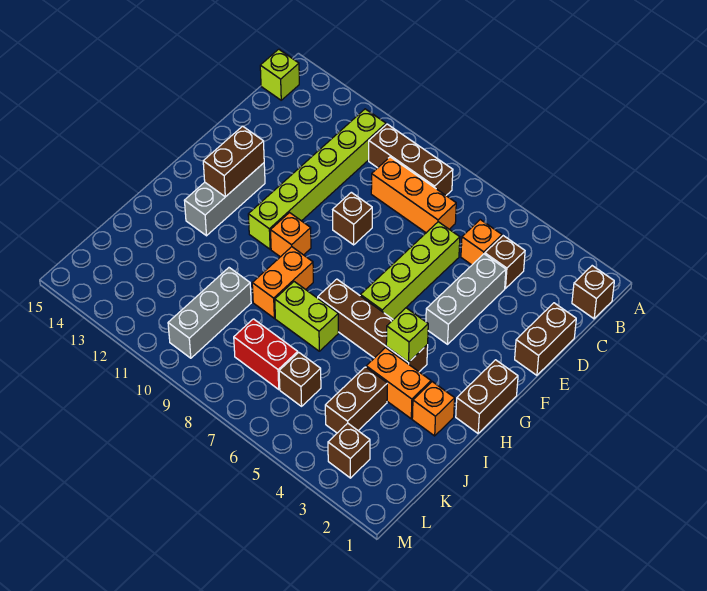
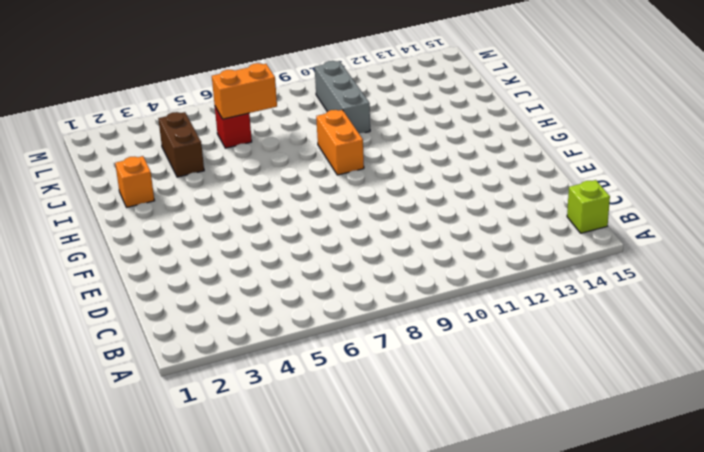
red 1x1 brick [215,107,252,148] -> brown 1x1 brick [279,352,321,406]
orange 1x2 brick [212,63,277,119] -> orange 1x2 brick moved to [366,348,431,419]
none -> brown 1x1 brick [572,266,614,319]
none -> brown 1x3 brick [369,124,453,195]
none -> lime 1x6 brick [248,109,386,249]

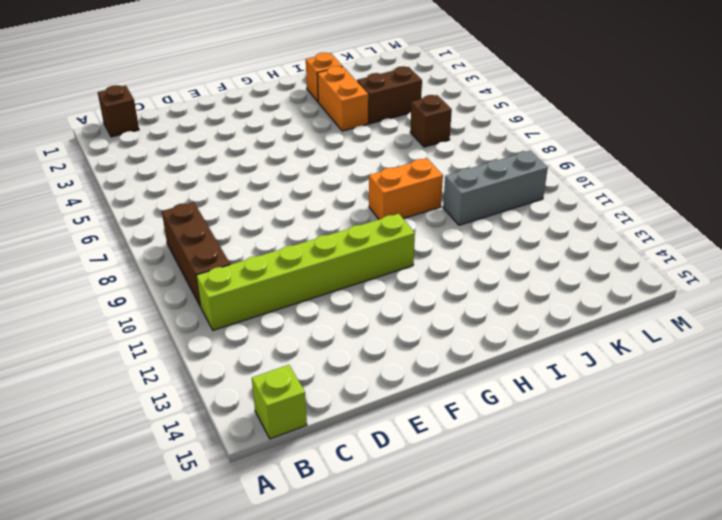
none -> brown 1x1 brick [485,236,525,288]
none -> orange 1x1 brick [461,220,502,265]
none -> orange 1x3 brick [371,157,456,233]

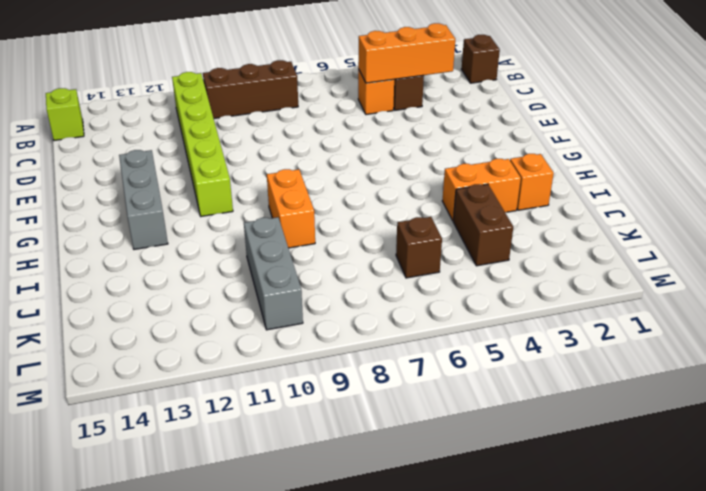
orange 1x3 brick [358,23,455,83] -> orange 1x3 brick moved to [371,157,456,233]
none -> brown 1x2 brick [515,303,576,375]
none -> grey 1x3 brick [426,254,506,344]
none -> lime 1x4 brick [360,222,460,319]

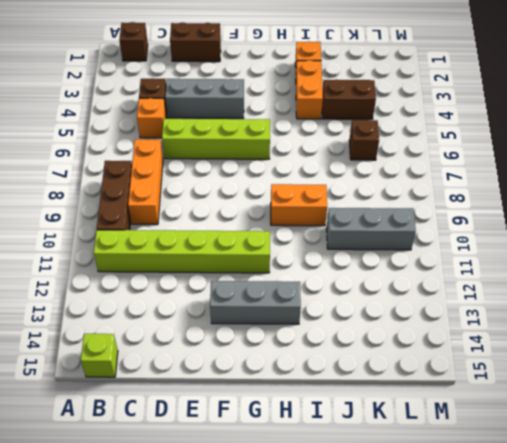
none -> brown 1x1 brick [333,192,372,245]
none -> brown 1x2 brick [456,360,518,433]
none -> orange 1x1 brick [271,213,311,257]

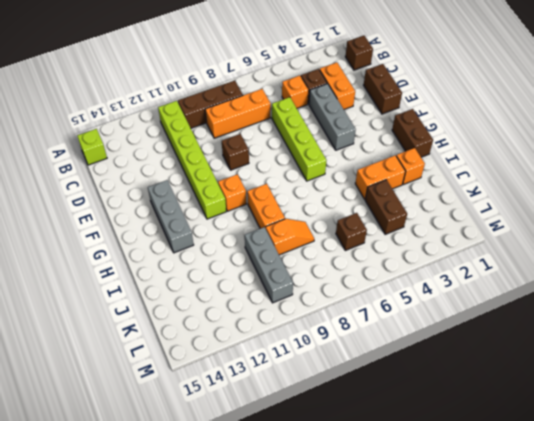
orange 1x2 brick [320,62,355,110] -> none
orange 1x2 slope [266,219,314,255] -> none
none -> brown 1x4 brick [318,279,428,372]
none -> lime 1x2 brick [275,282,338,351]
none -> red 1x2 brick [234,319,298,389]

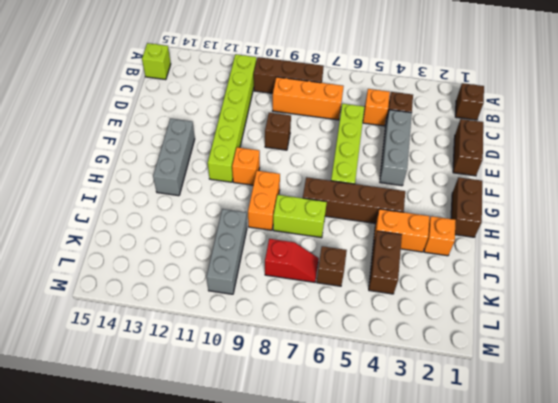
red 1x2 slope [265,239,319,282] -> red 1x2 brick [234,319,298,389]
none -> brown 1x1 brick [328,423,370,478]
none -> brown 1x2 brick [203,126,264,197]
none -> lime 1x1 brick [386,308,428,362]

